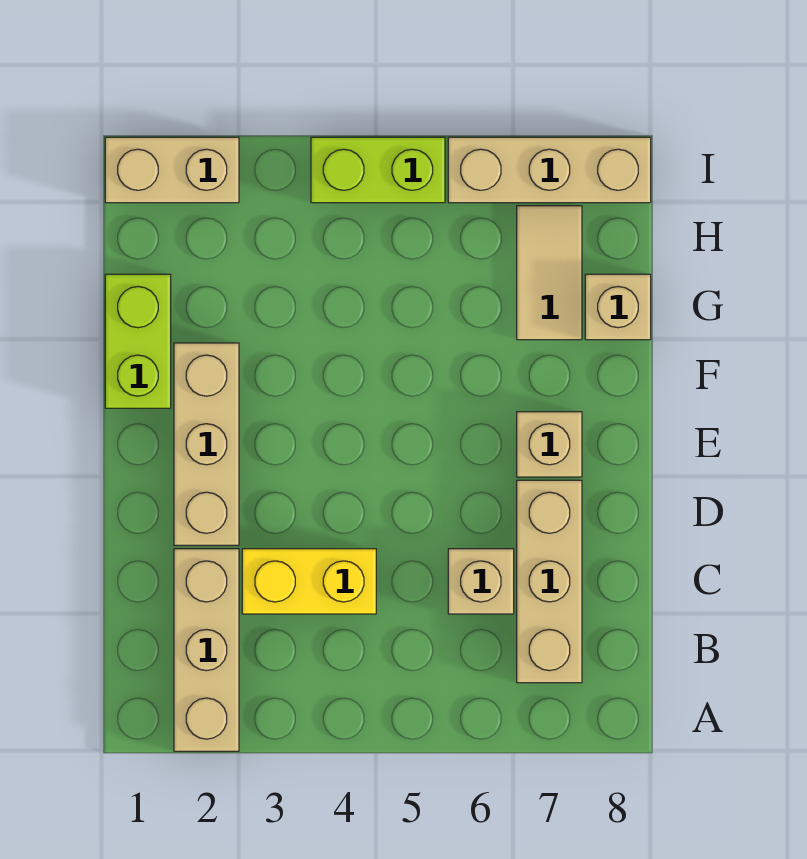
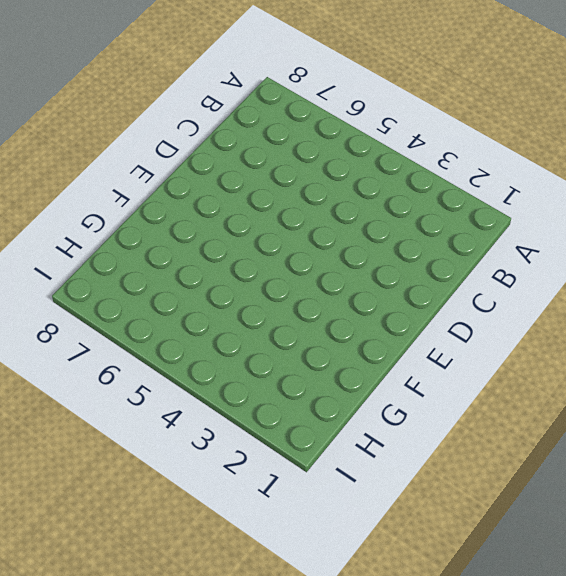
none -> tan 1x3 brick [174,549,239,751]
none -> tan 1x3 brick [517,480,582,683]
none -> yellow 1x2 brick [242,549,376,614]

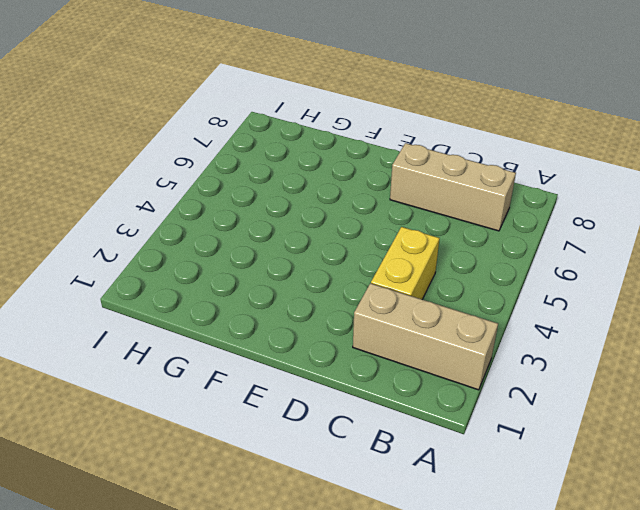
none -> tan 1x1 brick [448,549,514,614]
none -> tan 1x3 brick [174,343,239,545]
none -> tan 1x1 brick [517,412,582,477]

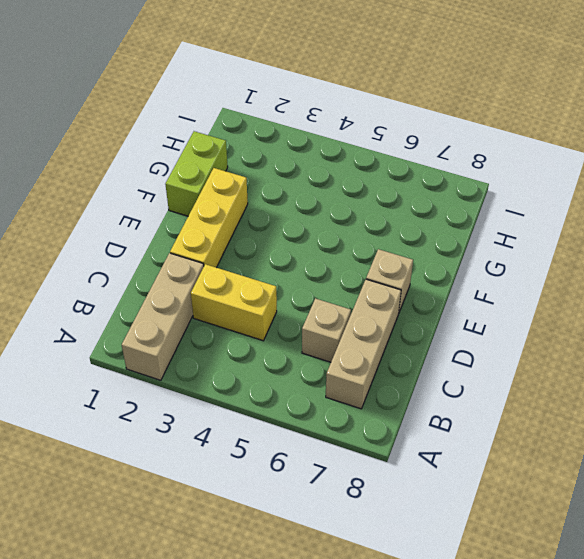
yellow 1x3 brick [170,168,248,268] -> tan 1x3 brick [174,343,239,545]
none -> tan 1x2 tile [517,206,582,340]
none -> tan 1x1 brick [585,274,651,340]
none -> tan 1x2 brick [105,137,239,203]

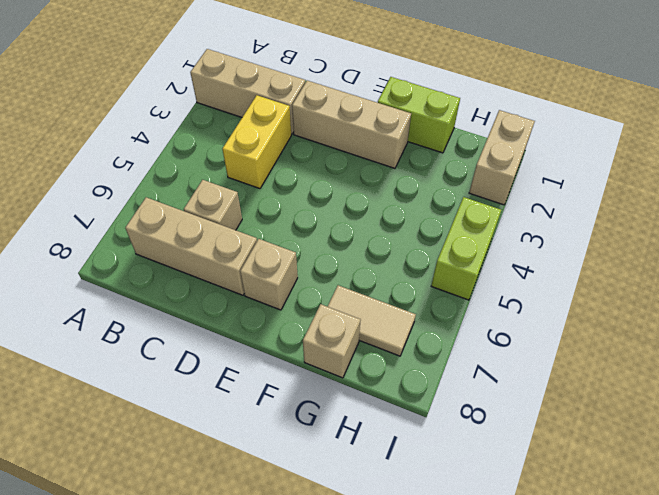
none -> tan 1x3 brick [448,137,651,203]

